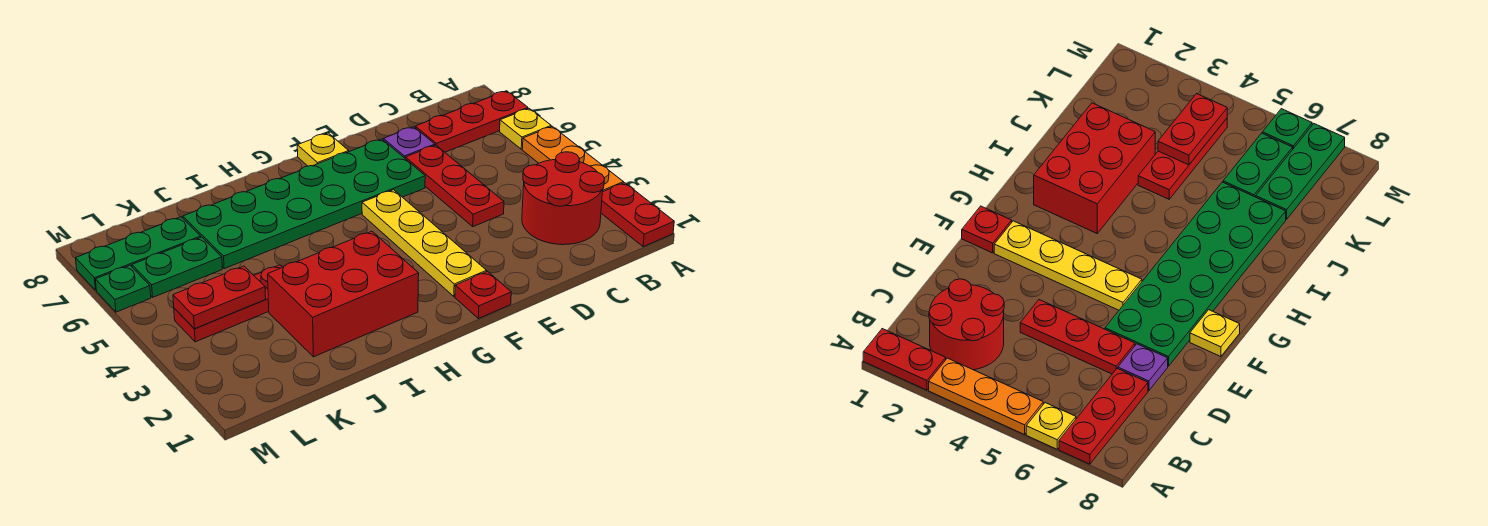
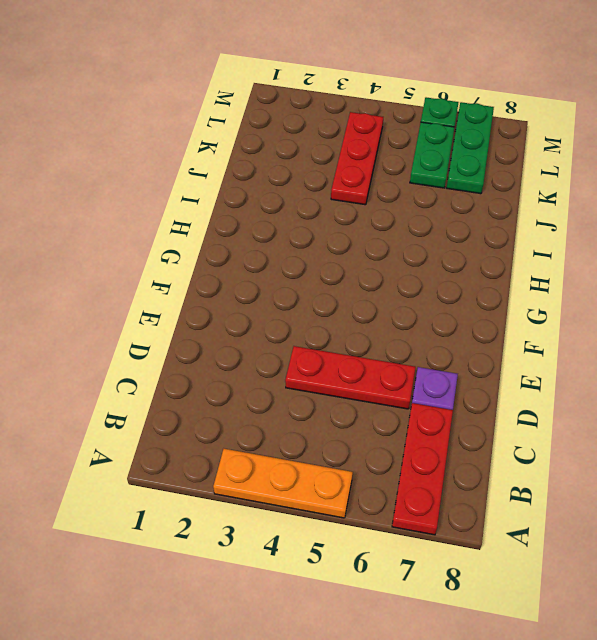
none -> red 1x2 plate [601,183,674,247]
none -> yellow 1x1 plate [500,109,551,149]
none -> red 2x2 round brick [522,152,605,245]

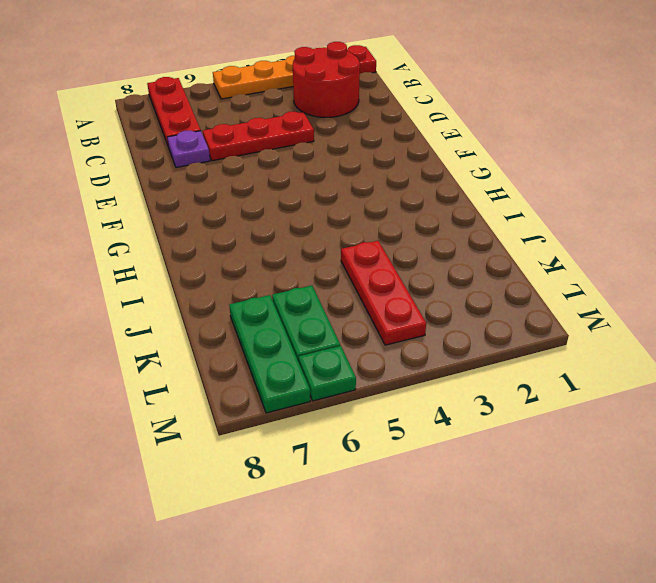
none -> yellow 1x1 plate [500,109,551,149]
none -> green 2x6 plate [183,139,425,269]
none -> red 1x1 plate [455,271,511,319]

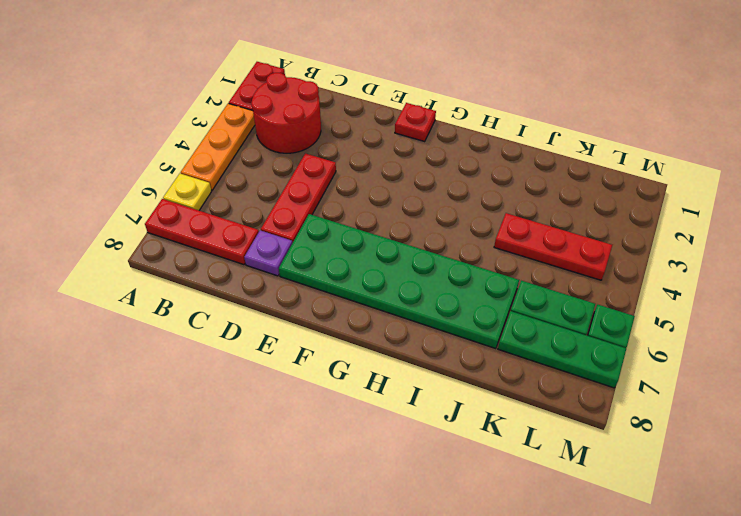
none -> yellow 1x4 plate [362,190,487,297]
none -> yellow 1x1 plate [297,133,349,166]
none -> red 2x3 brick [268,231,419,357]

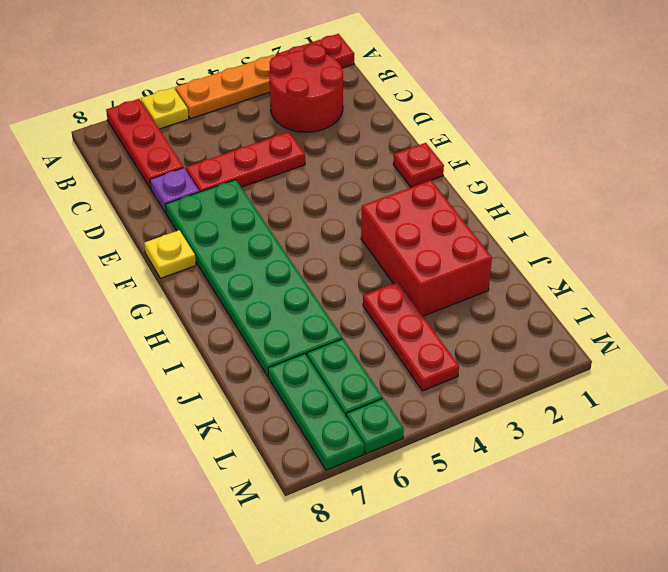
none -> yellow 1x4 plate [362,190,487,297]
none -> red 1x2 plate [173,266,266,329]

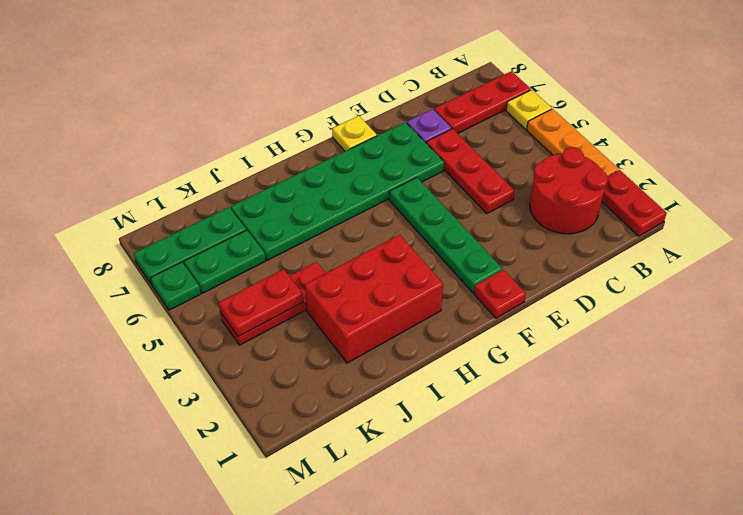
green 1x4 plate [389,178,502,293] -> yellow 1x4 plate [362,190,487,297]

